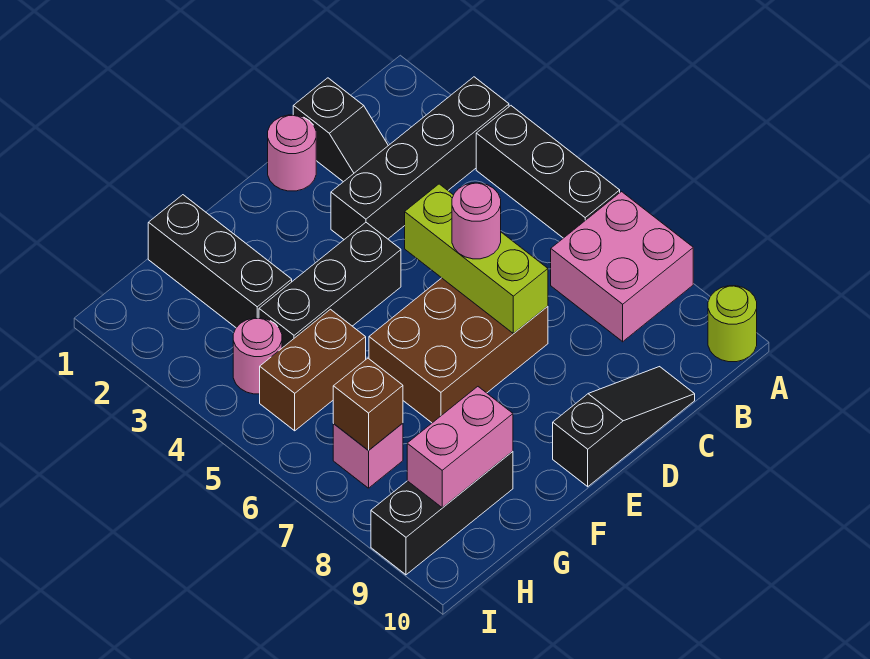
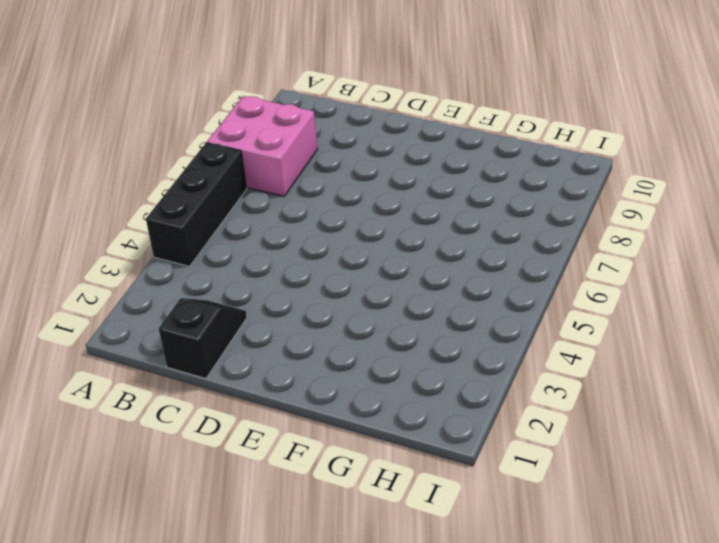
none -> black 1x4 brick [331,77,509,239]
none -> lime 1x1 round brick [708,286,757,362]
none -> black 1x3 slope [553,367,695,487]

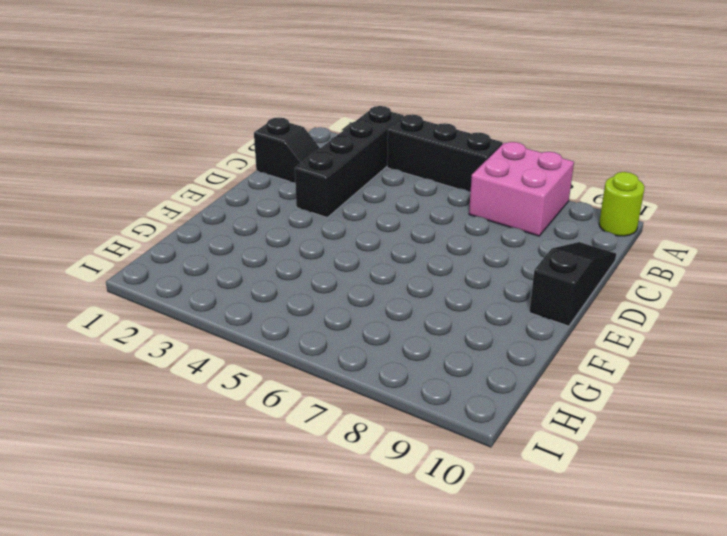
none -> pink 1x1 round brick [268,115,316,191]
none -> brown 2x3 brick [369,278,548,423]
none -> black 1x3 brick [259,223,401,348]

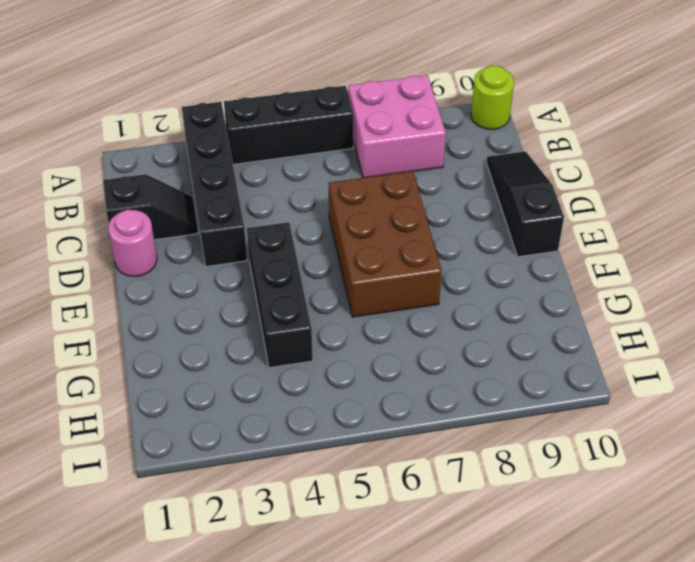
none -> black 1x3 brick [148,195,292,328]
none -> brown 1x2 brick [260,309,366,431]
none -> black 1x3 brick [371,451,513,575]

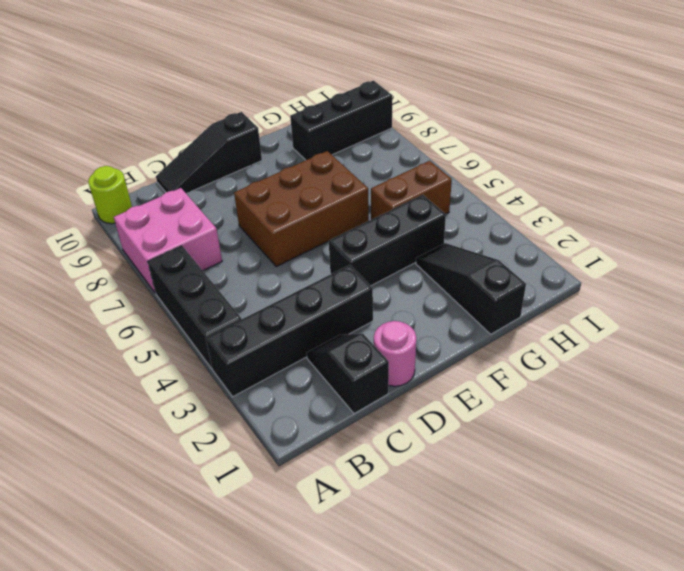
black 1x3 slope [416,243,526,334] -> black 1x3 brick [148,195,292,328]
none -> pink 1x1 round brick [233,318,282,394]
none -> pink 1x1 brick [333,423,403,488]
none -> lime 1x3 brick [405,184,548,334]

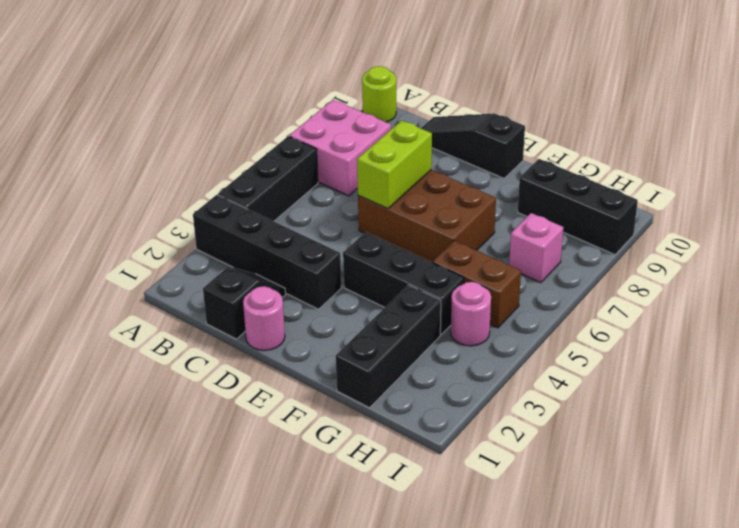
lime 1x2 brick [357,120,432,209] -> lime 1x3 brick [405,184,548,334]
none -> pink 1x2 brick [407,387,513,508]
none -> brown 1x1 brick [333,358,403,451]
none -> pink 1x1 round brick [452,183,501,259]

